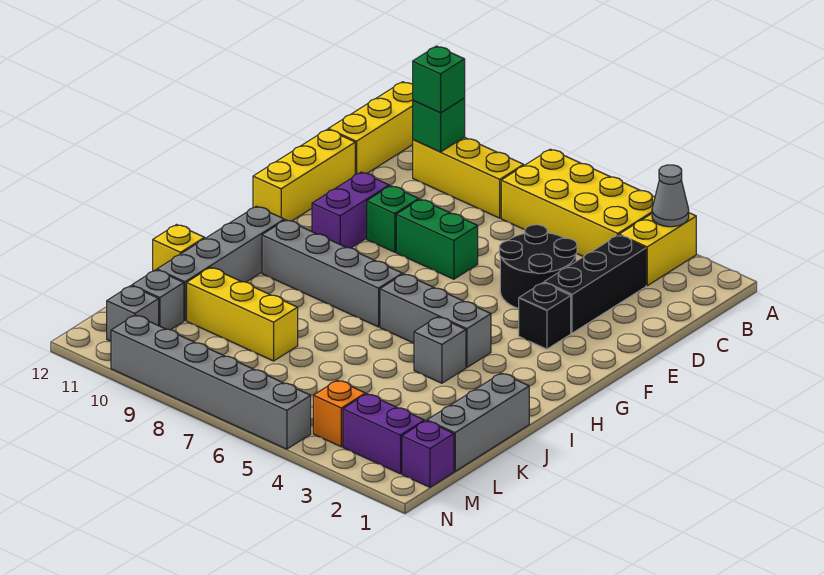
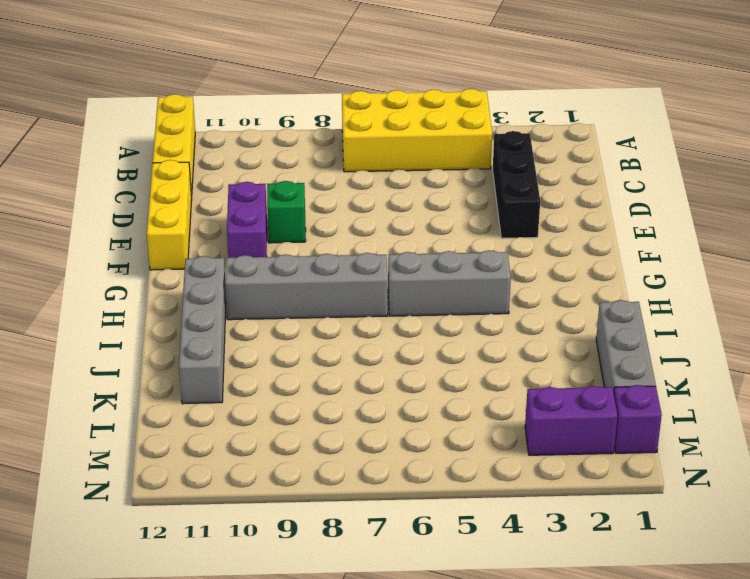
none -> yellow 1x2 brick [619,213,696,286]
none -> yellow 1x3 brick [413,137,524,218]
none -> black 2x2 round brick [499,225,577,309]

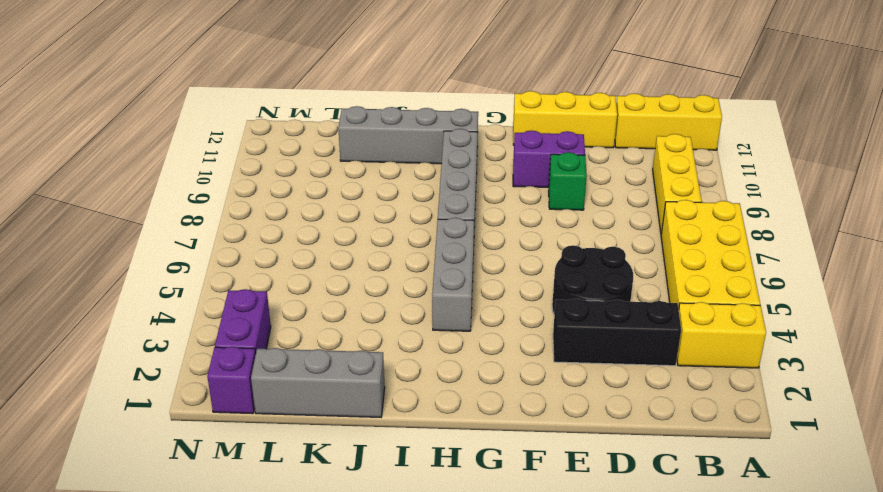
none -> green 1x2 brick [396,199,478,279]
none -> black 1x1 brick [519,283,571,349]
none -> grey 1x1 brick [414,317,466,383]

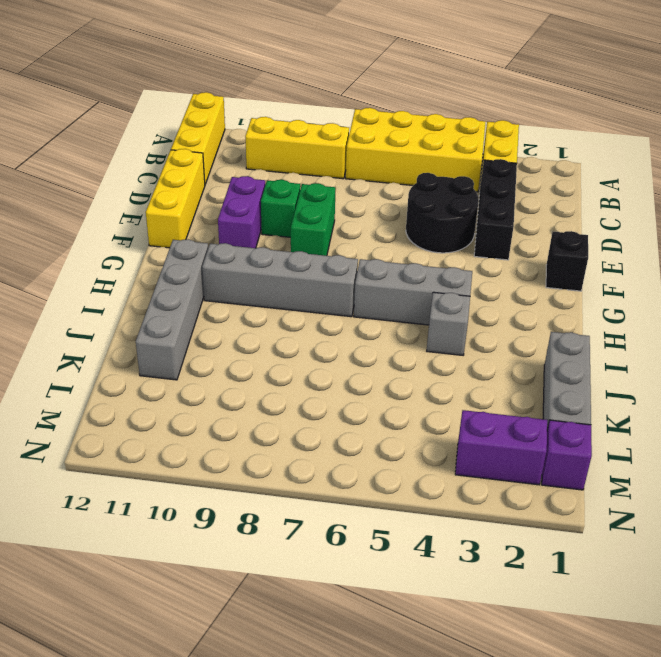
green 1x2 brick [291,183,336,256] -> green 1x2 brick turned to [396,199,478,279]
black 1x1 brick [546,231,588,291] -> black 1x1 brick moved to [519,283,571,349]
none -> yellow 1x1 brick [153,225,205,271]
none -> yellow 1x3 brick [187,268,298,361]
none -> grey 1x1 brick [132,270,184,330]

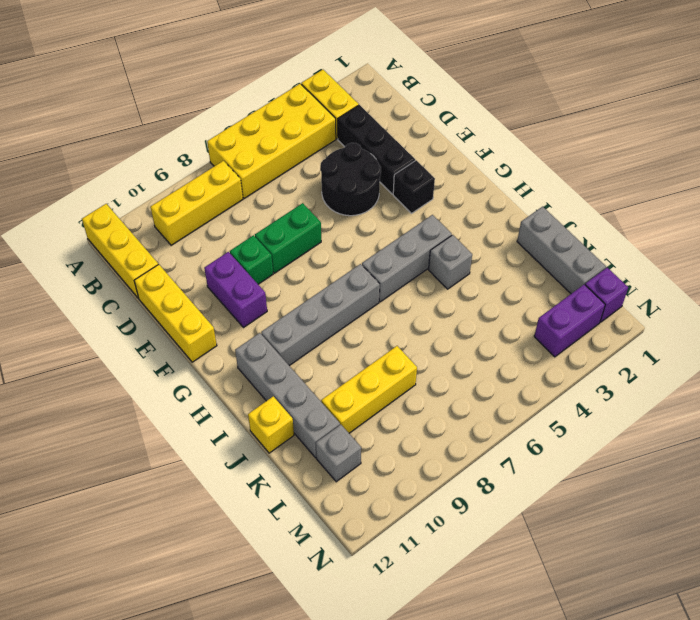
none -> orange 1x1 brick [313,380,365,447]
none -> grey 1x1 brick [107,286,159,341]
none -> grey 1x6 brick [111,315,311,449]

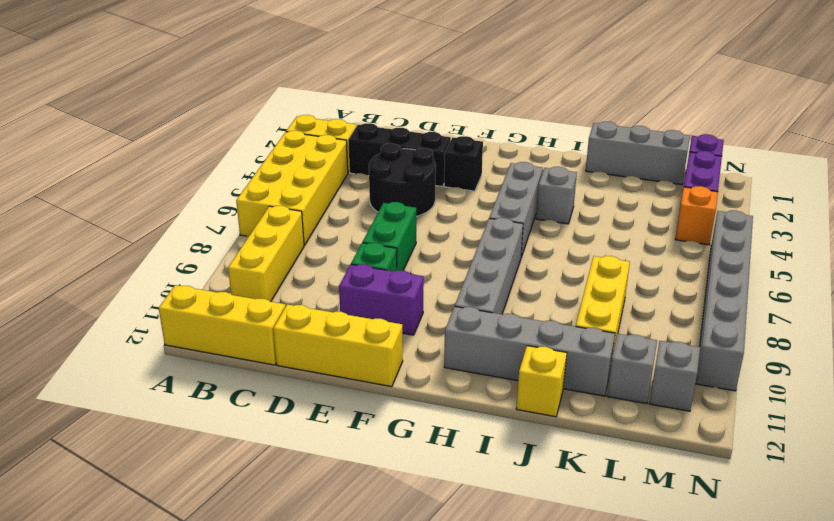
none -> grey 1x1 cone [652,165,689,227]
none -> green 1x1 brick [413,98,465,152]
none -> green 1x1 brick [413,46,465,113]

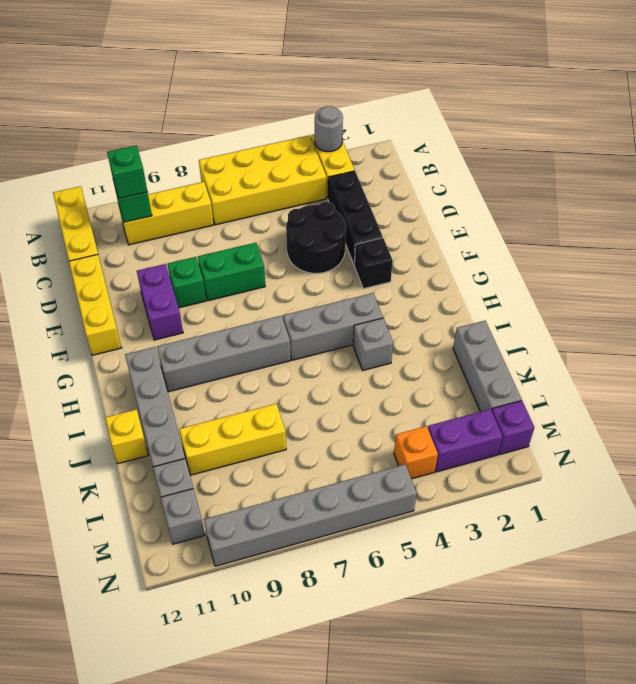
grey 1x1 round brick [315,106,343,152] -> grey 1x1 cone [652,165,689,227]

